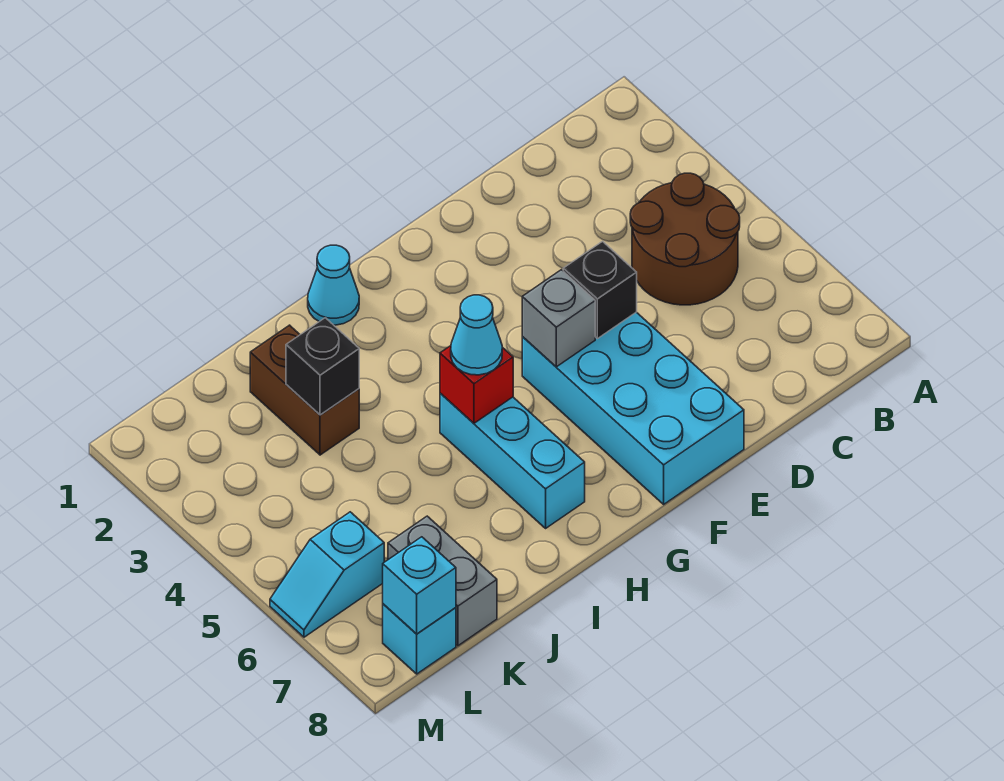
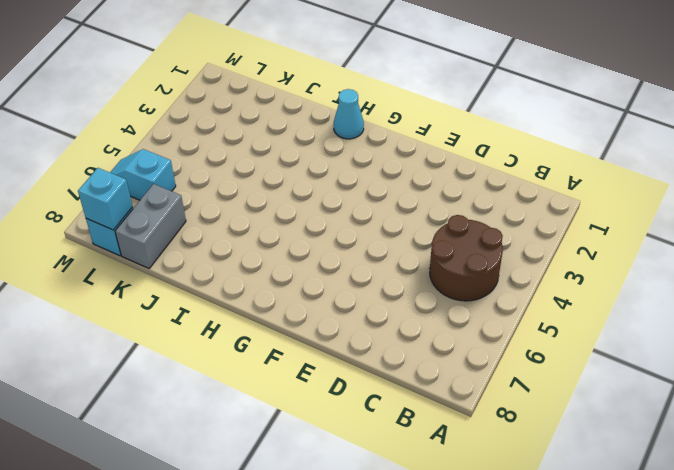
none -> cyan 2x4 brick [522,312,744,504]
none -> cyan 1x3 brick [440,393,585,528]
none -> brown 1x2 brick [250,325,359,455]

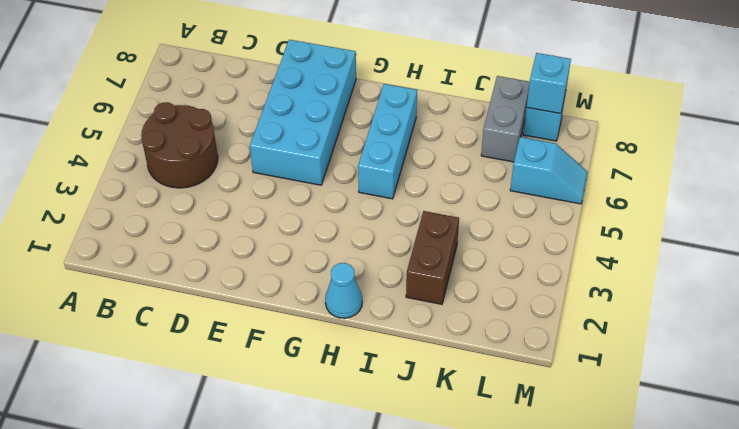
none -> black 1x1 brick [563,242,637,339]
none -> grey 1x1 brick [522,270,595,367]
none -> red 1x1 brick [440,346,513,423]

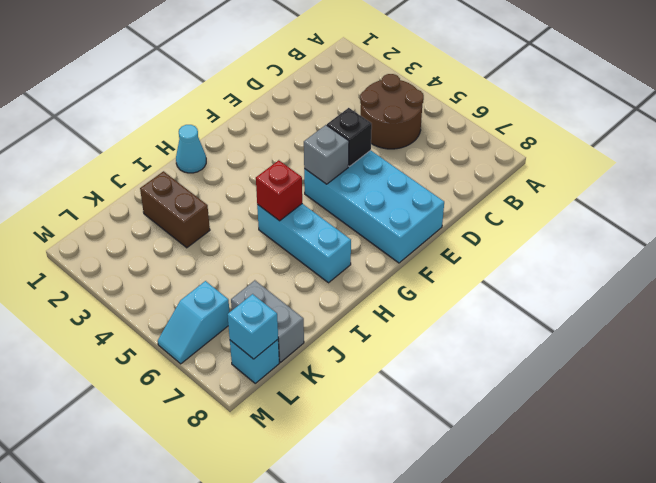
none -> black 1x1 brick [286,318,359,415]
none -> cyan 1x1 cone [451,295,502,375]

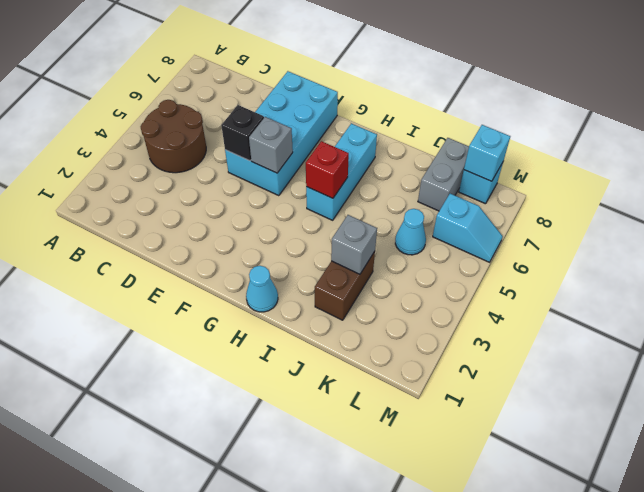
grey 1x1 brick [331,215,377,274] -> black 1x1 brick [286,318,359,415]
cyan 1x1 cone [395,209,426,255] -> cyan 1x1 cone moved to [451,295,502,375]

